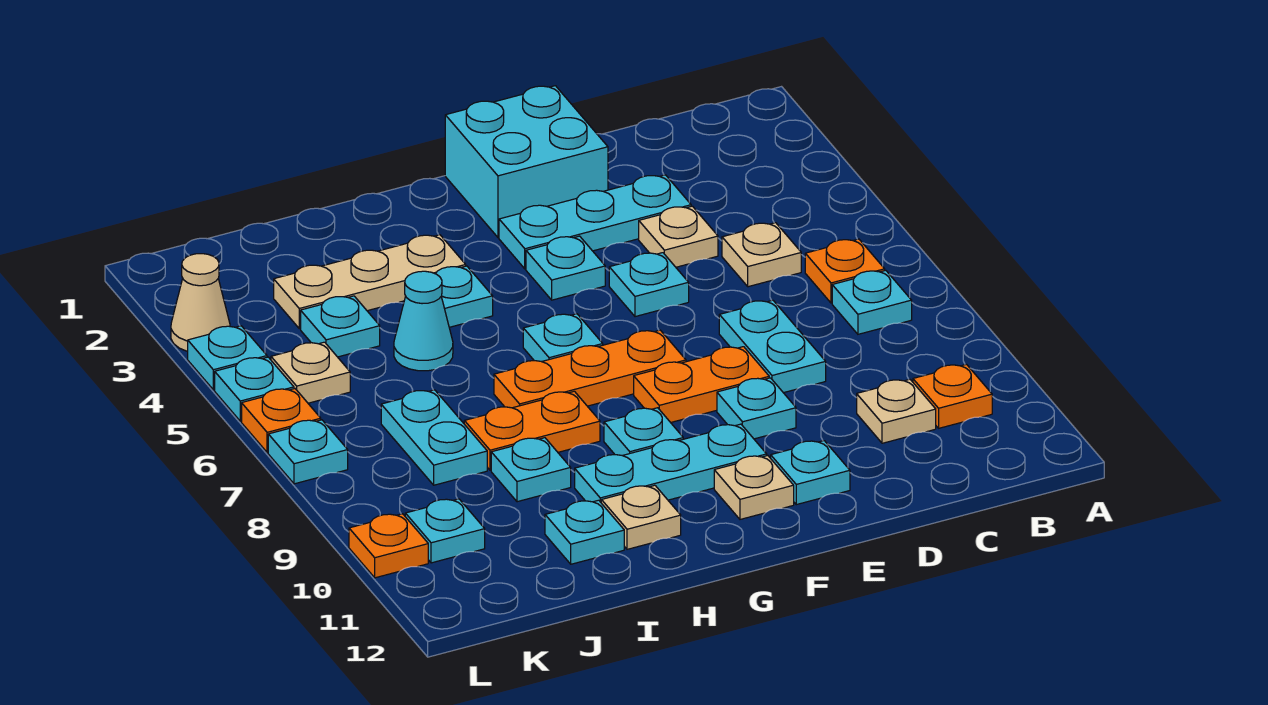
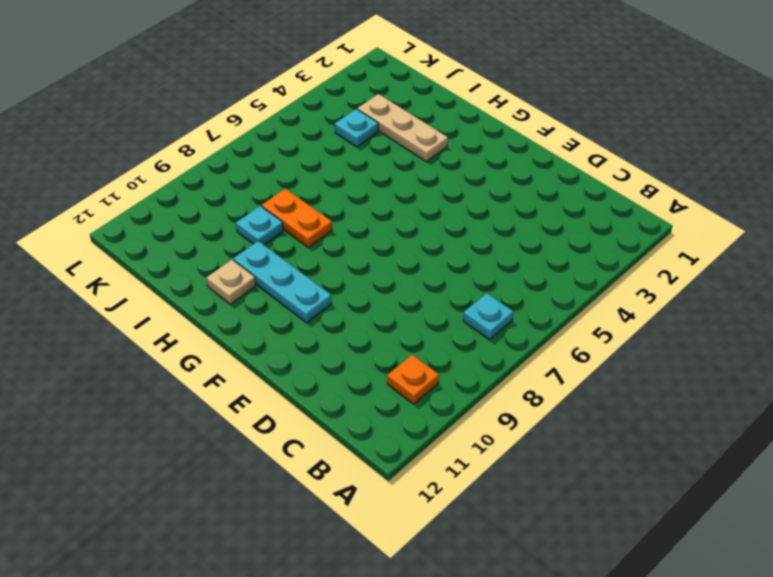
none -> orange 1x1 plate [805,239,885,303]
none -> tan 1x1 plate [722,223,801,287]
none -> tan 1x1 plate [857,379,936,443]
none -> cyan 1x3 plate [499,175,691,269]

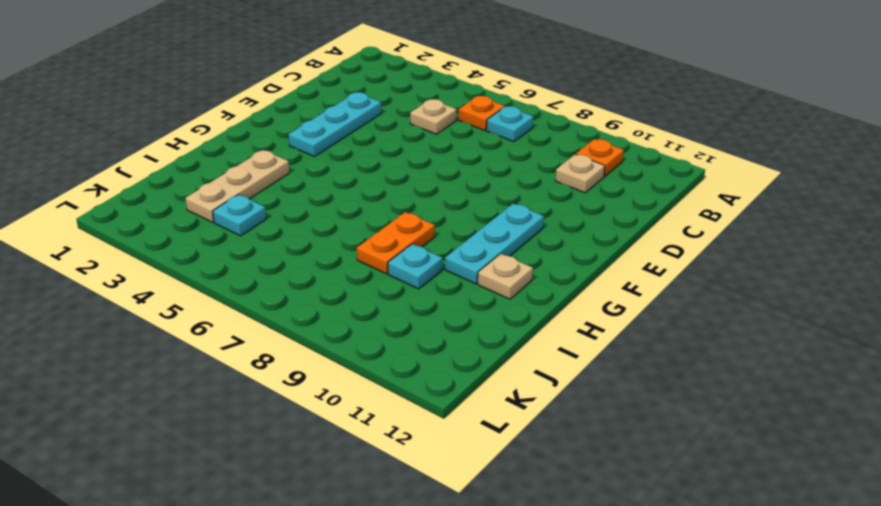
none -> tan 1x1 plate [639,206,718,267]
none -> cyan 1x2 plate [719,300,826,393]
none -> cyan 2x2 brick [445,86,608,237]
none -> cyan 1x1 plate [609,253,689,317]

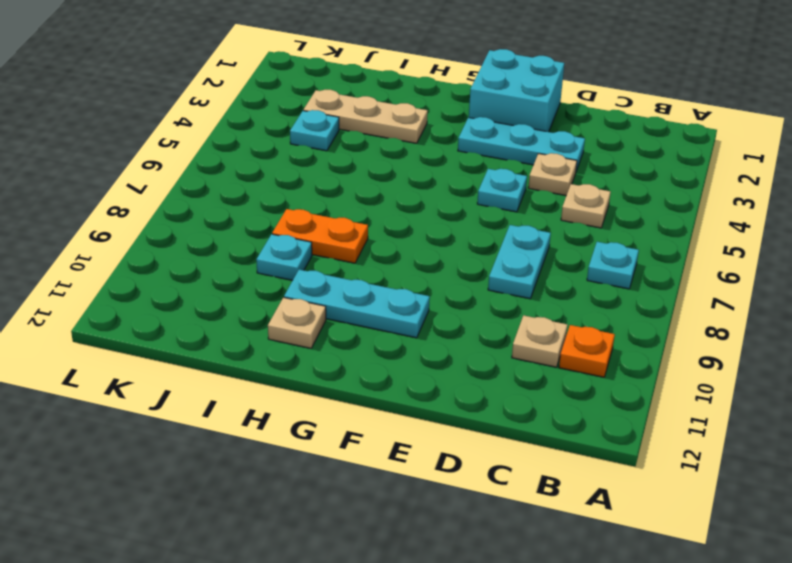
none -> orange 1x1 plate [805,239,885,303]
none -> orange 1x2 plate [634,347,769,423]
none -> cyan 1x1 plate [717,378,796,439]
none -> cyan 1x1 plate [771,441,850,505]

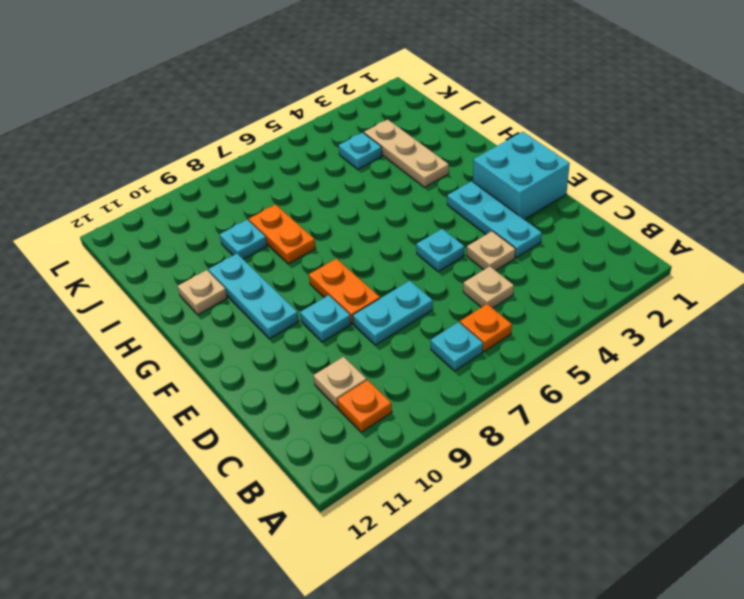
none -> cyan 1x1 plate [771,441,850,505]
none -> cyan 1x1 plate [526,236,605,300]
none -> orange 1x3 plate [494,330,686,408]
none -> tan 1x1 plate [714,456,794,519]

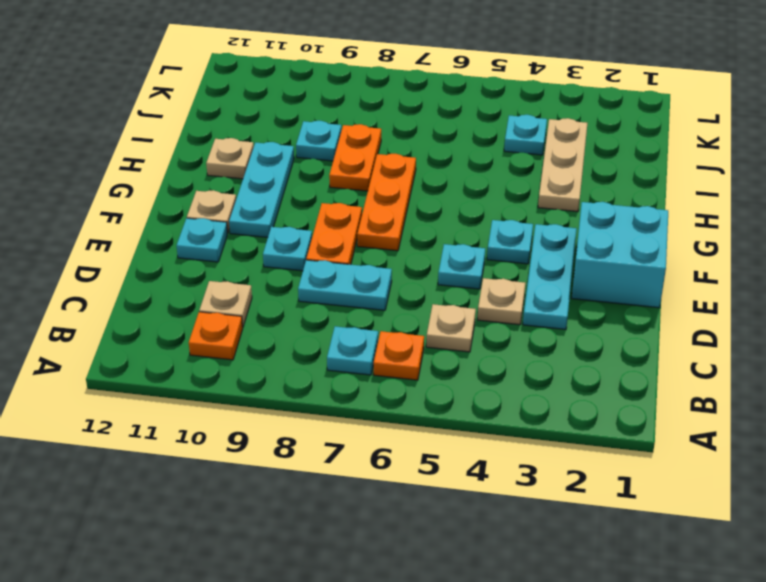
none -> cyan 1x1 plate [523,314,603,362]
none -> cyan 1x1 plate [604,408,683,456]
none -> cyan 1x1 plate [436,266,493,327]
none -> cyan 1x1 cone [394,271,453,371]

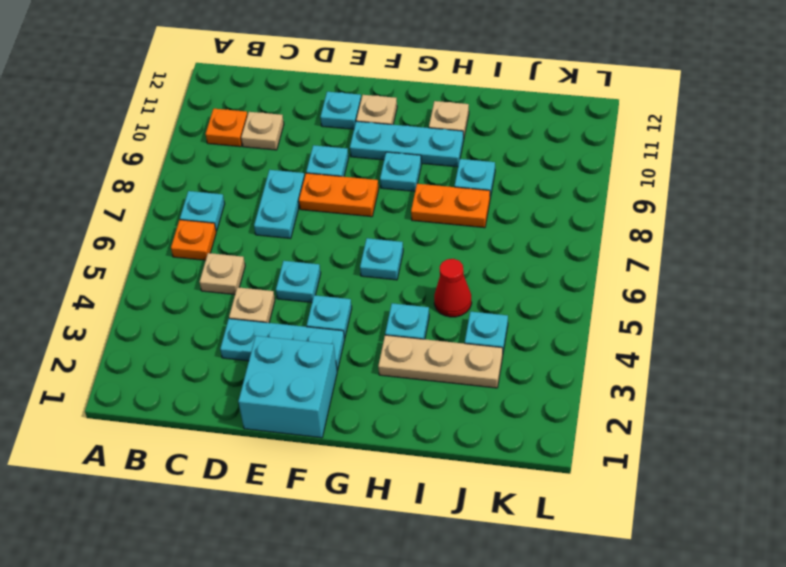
red 1x1 cone [434,259,472,317] -> cyan 1x1 cone [394,271,453,371]
none -> orange 1x3 plate [494,330,686,408]
none -> cyan 1x1 plate [545,500,624,564]
none -> cyan 1x2 plate [381,390,487,485]
none -> tan 1x1 plate [271,342,350,403]

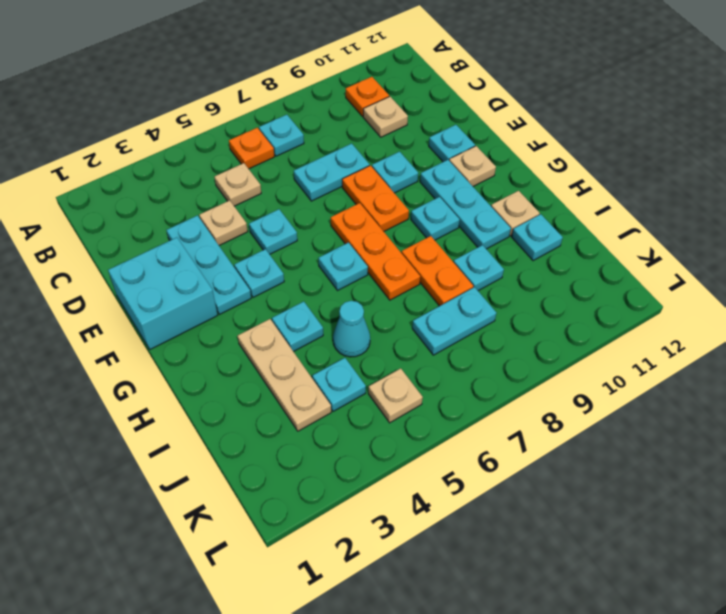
none -> cyan 1x1 plate [405,499,485,563]
none -> tan 1x1 cone [171,254,230,351]
none -> cyan 1x1 plate [188,326,267,390]
none -> cyan 1x1 plate [215,357,294,421]

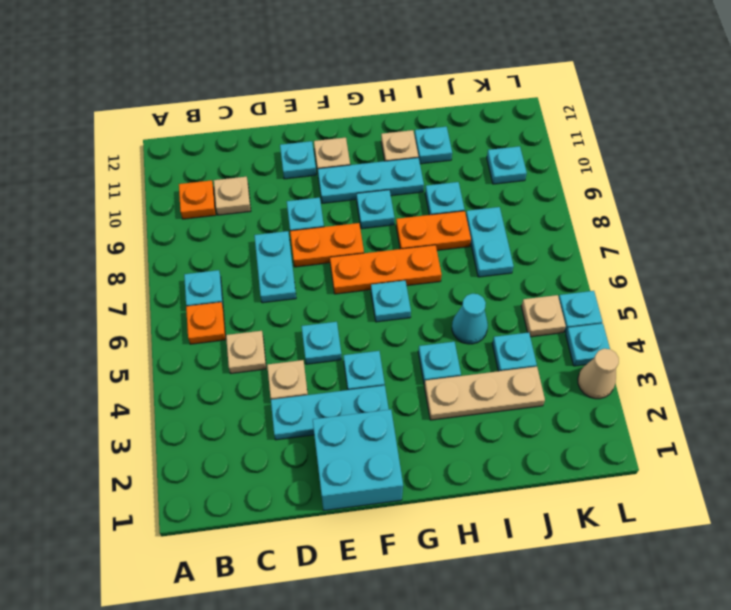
none -> orange 1x1 plate [242,389,321,453]
none -> cyan 1x1 plate [268,420,348,484]
none -> orange 1x1 plate [349,514,428,578]

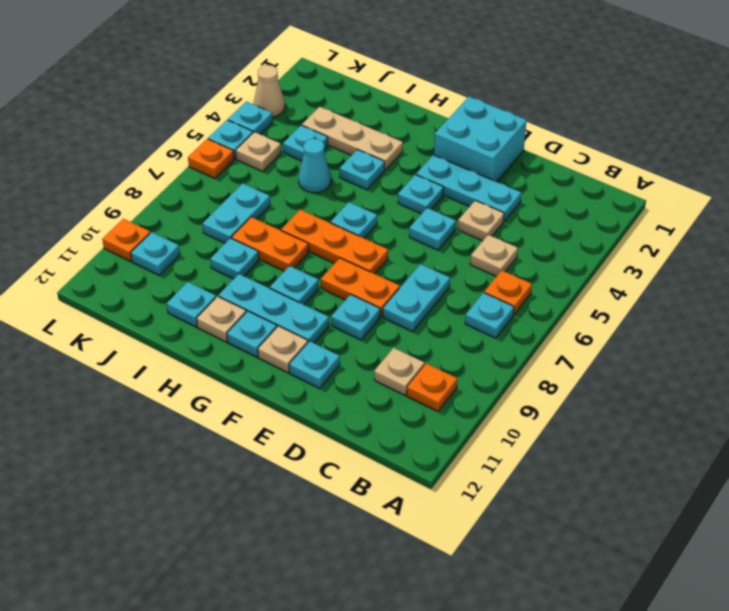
cyan 1x1 plate [227,311,277,357] -> cyan 1x1 plate moved to [268,420,348,484]

